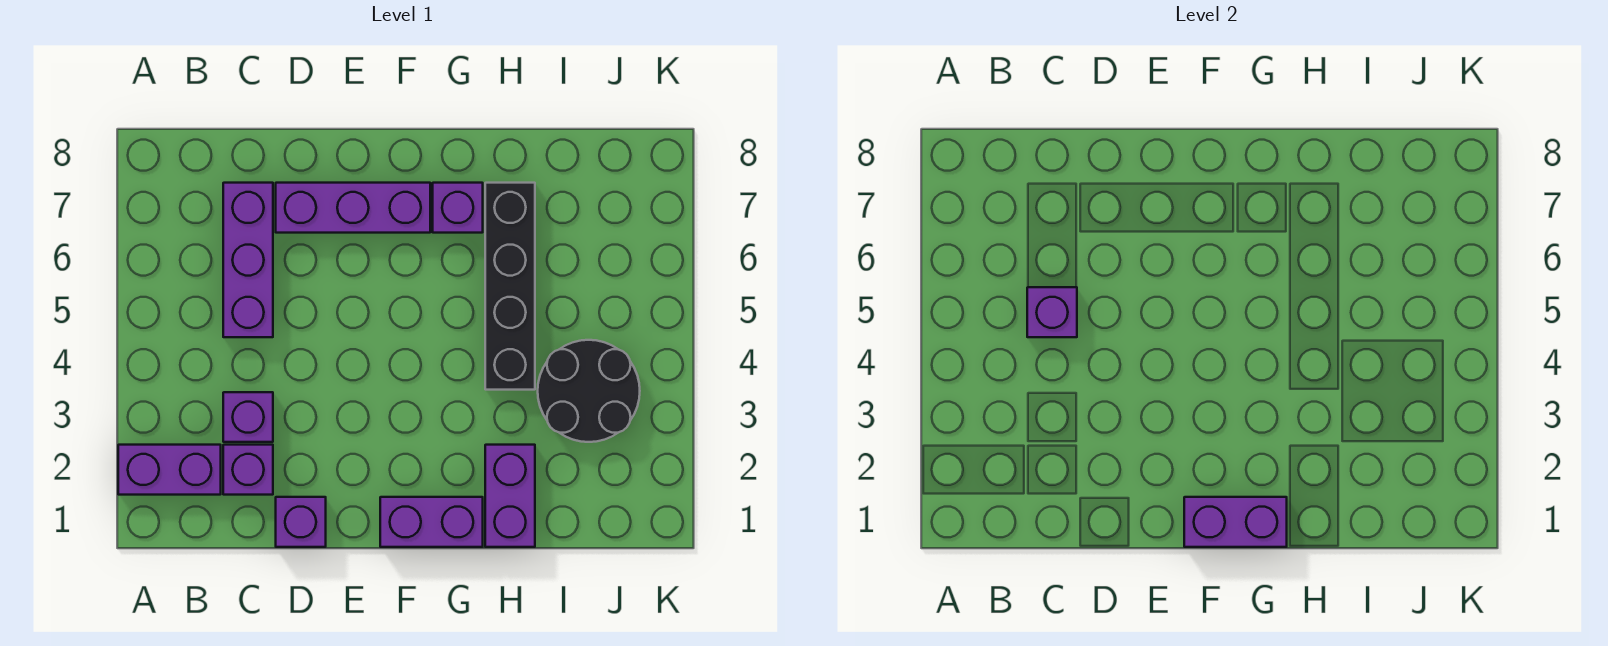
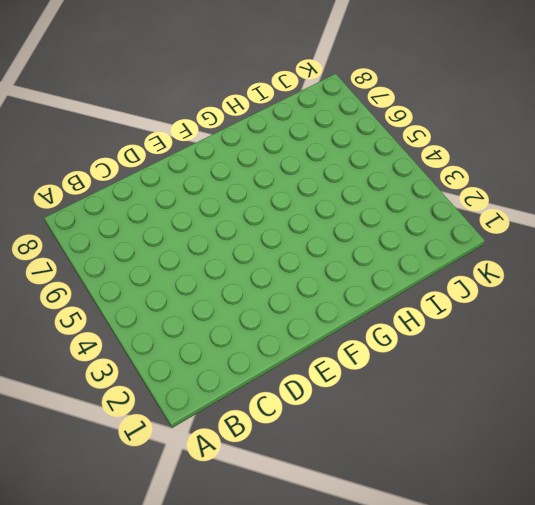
none -> purple 1x2 brick [118,445,221,495]
none -> purple 1x1 brick [223,445,273,495]
none -> purple 1x1 brick [223,392,273,442]

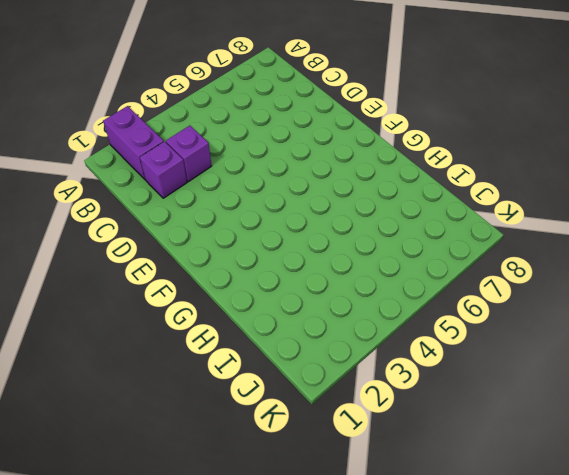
none -> purple 1x3 brick [223,183,273,337]
none -> purple 1x1 brick [276,497,326,547]
none -> purple 1x3 brick [276,183,430,233]

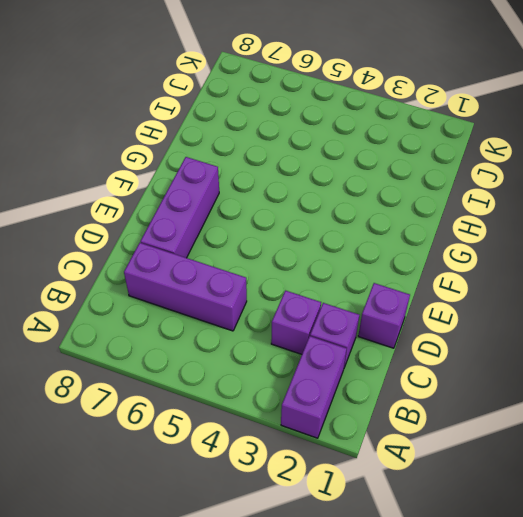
none -> purple 1x2 brick [380,497,483,547]
none -> purple 1x1 brick [433,183,483,233]
none -> purple 1x2 brick [485,445,535,547]

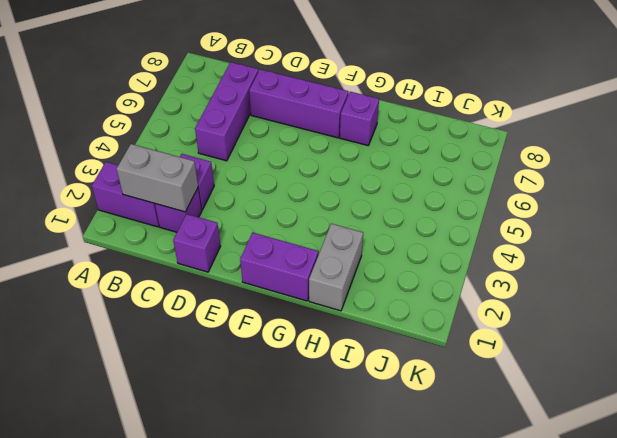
grey 1x2 brick [117,144,198,212] -> none
grey 1x2 brick [309,224,363,311] -> purple 1x2 brick [485,445,535,547]
none -> black 1x4 brick [485,183,535,390]
none -> black 2x2 round brick [538,340,640,442]
none -> purple 1x1 brick [1027,287,1077,337]

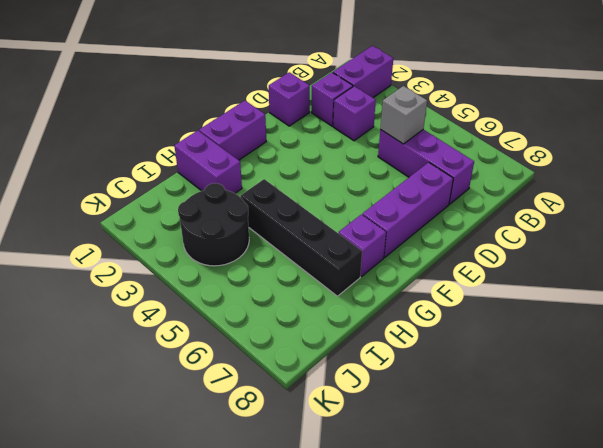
grey 1x1 brick [380,86,427,144] -> purple 1x1 brick [1027,287,1077,337]
none -> purple 1x2 brick [1184,497,1287,547]

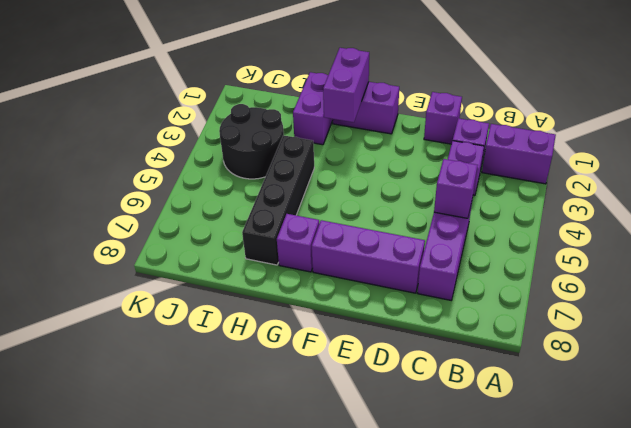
purple 1x2 brick [323,48,369,122] -> purple 1x2 brick turned to [1184,497,1287,547]

